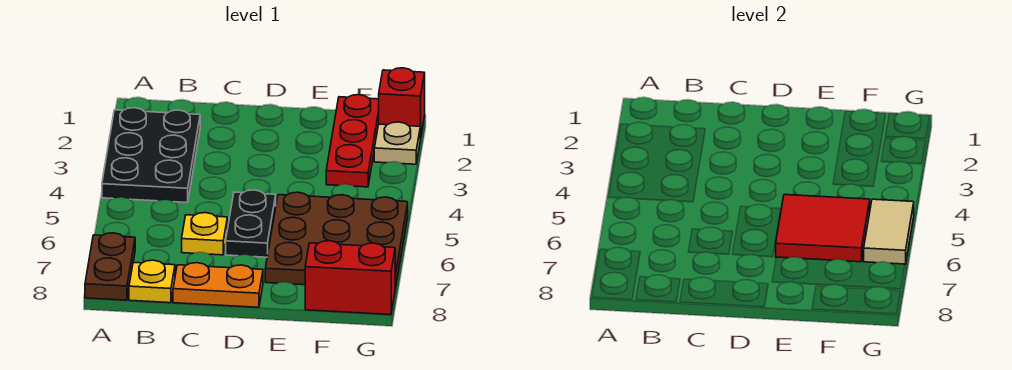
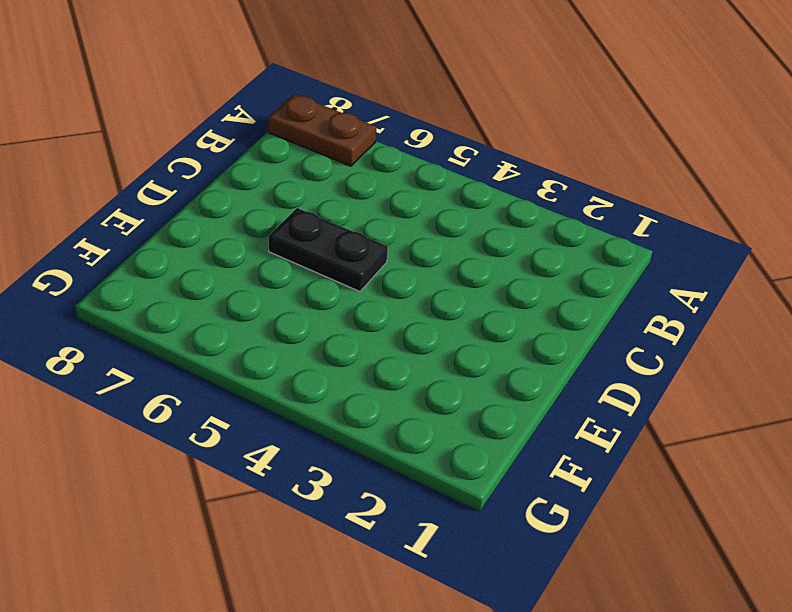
none -> black 2x3 plate [102,108,200,203]
none -> yellow 1x1 plate [129,260,175,303]
none -> yellow 1x1 plate [182,213,227,255]

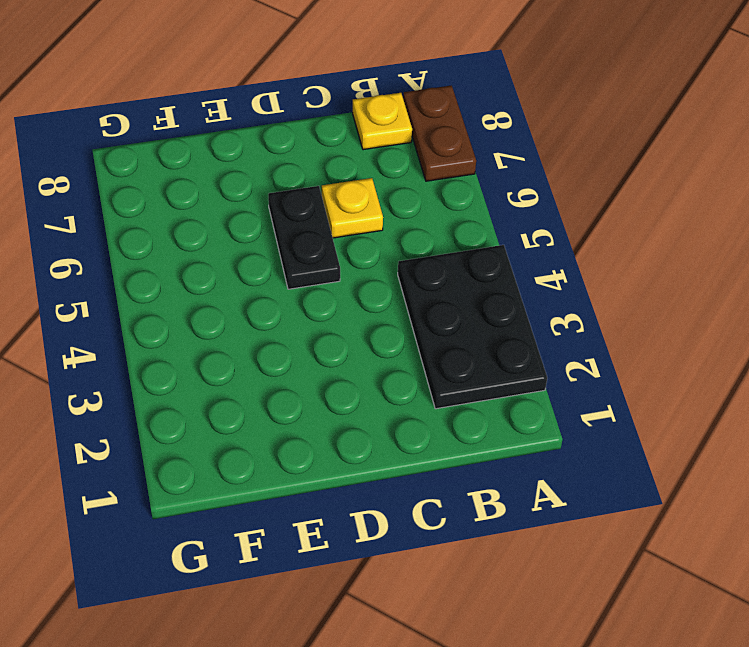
none -> orange 1x2 plate [173,263,263,307]
none -> brown 3x3 plate [265,192,408,289]
none -> red 1x3 plate [326,95,379,187]

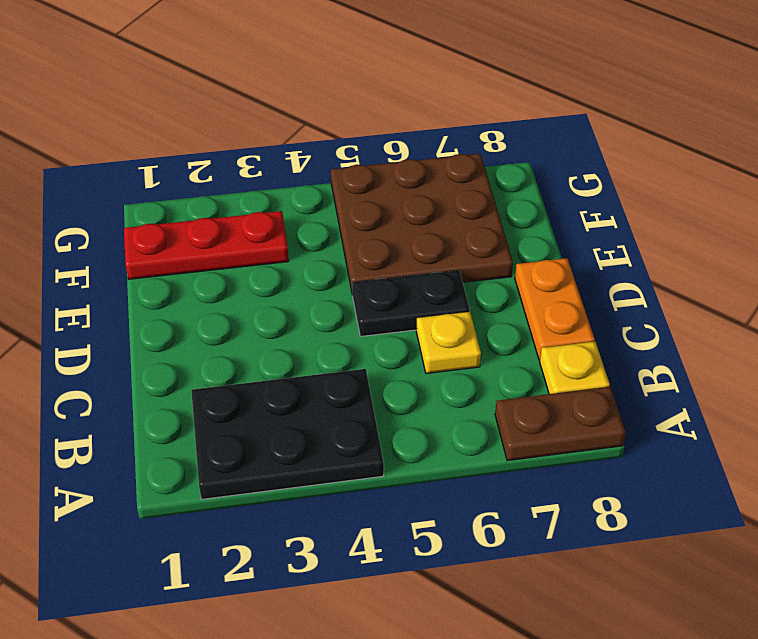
none -> red 1x2 brick [305,241,395,315]
none -> red 1x1 brick [379,68,425,139]
none -> tan 1x1 plate [374,122,420,164]

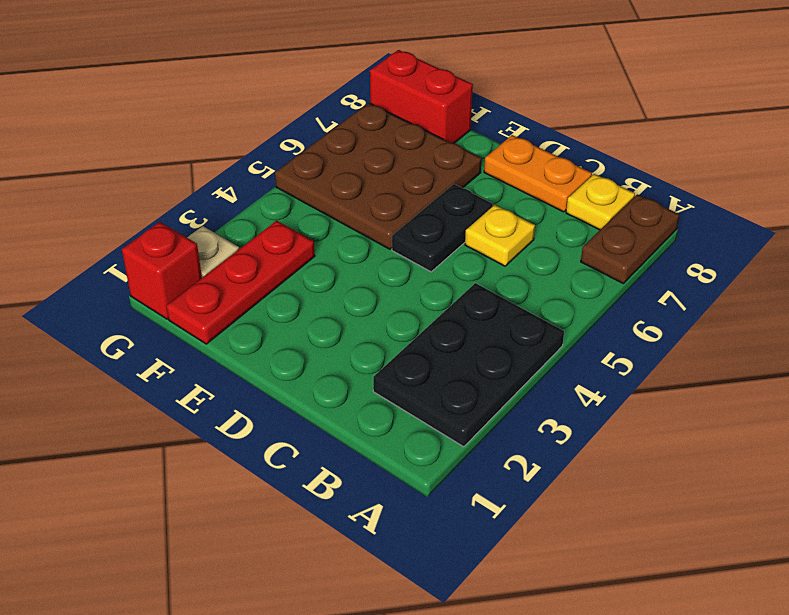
none -> red 2x2 tile [776,195,870,262]
none -> tan 1x2 tile [864,199,914,264]

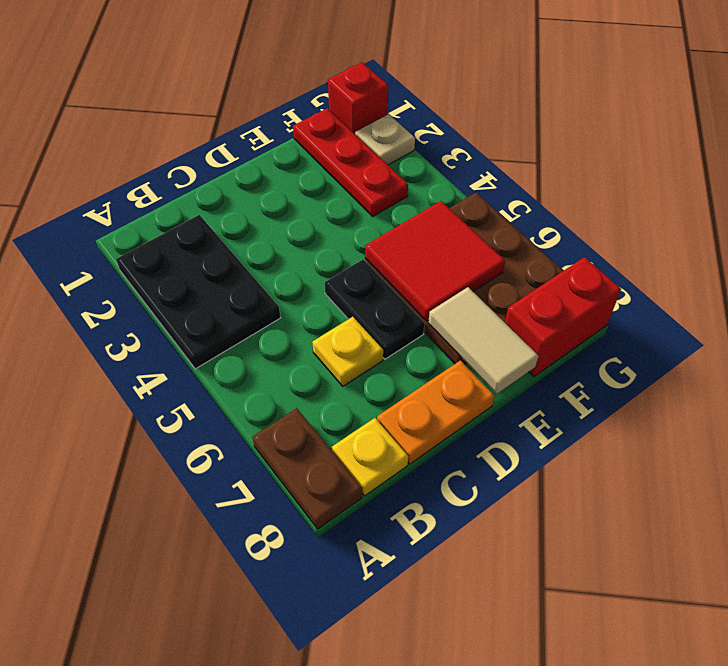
tan 1x2 tile [428,287,538,394] -> tan 1x2 tile moved to [864,199,914,264]

